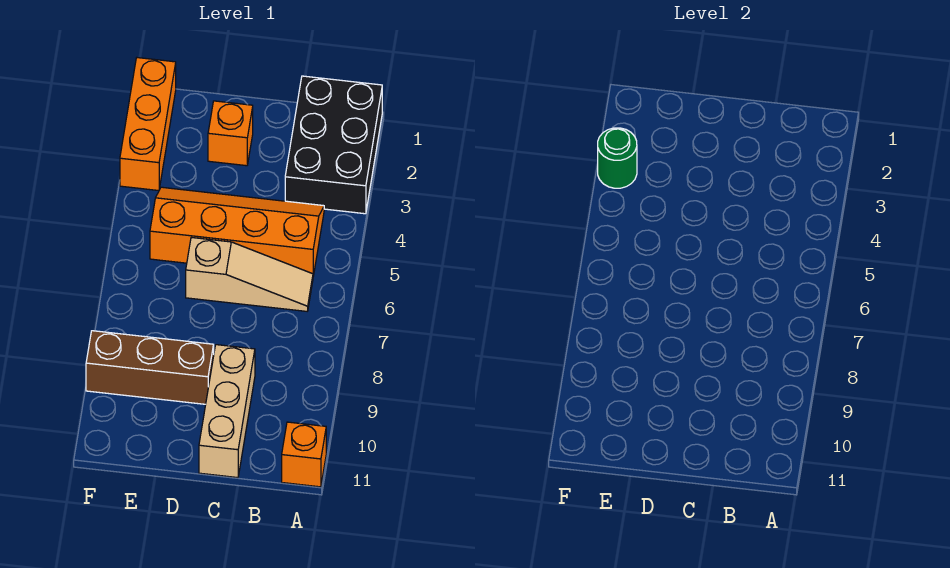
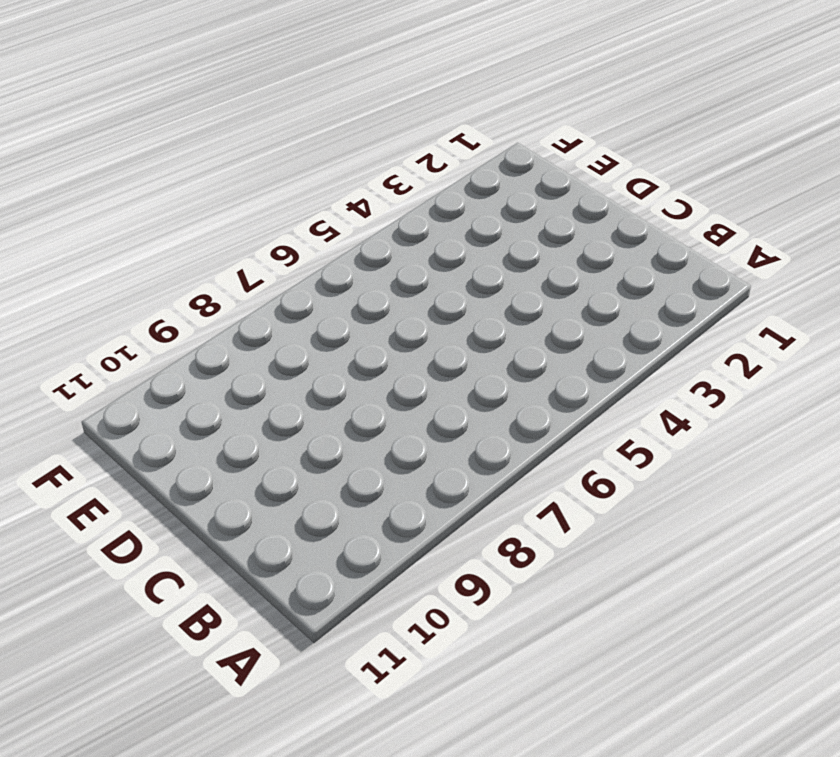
none -> black 2x3 brick [285,76,382,214]
none -> orange 1x1 brick [282,422,326,487]

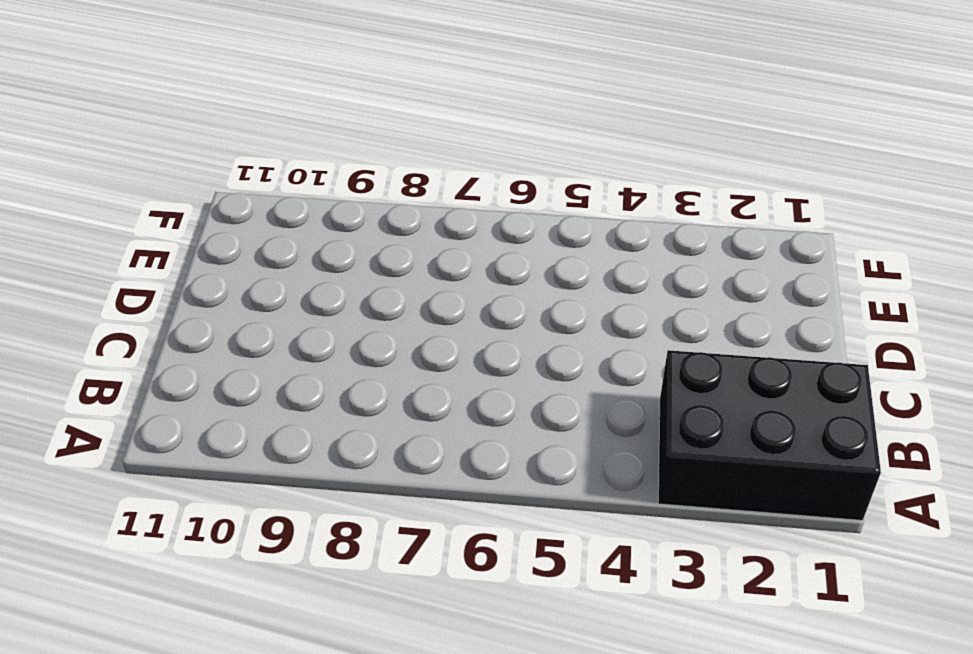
none -> orange 1x1 brick [282,422,326,487]
none -> orange 2x4 slope [150,187,324,276]

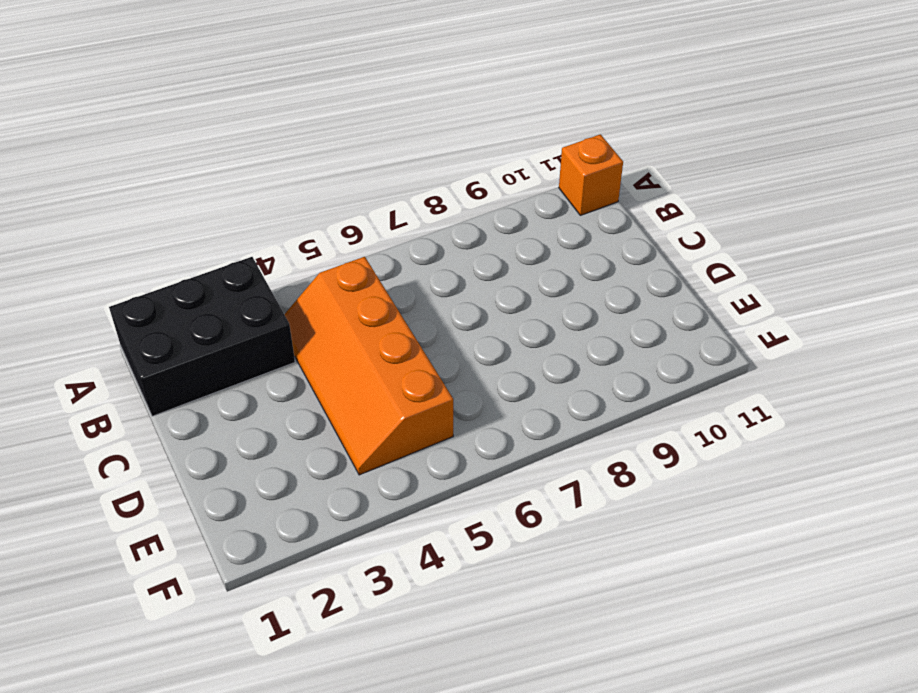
none -> tan 1x3 slope [186,237,313,311]
none -> tan 1x3 brick [199,345,255,478]

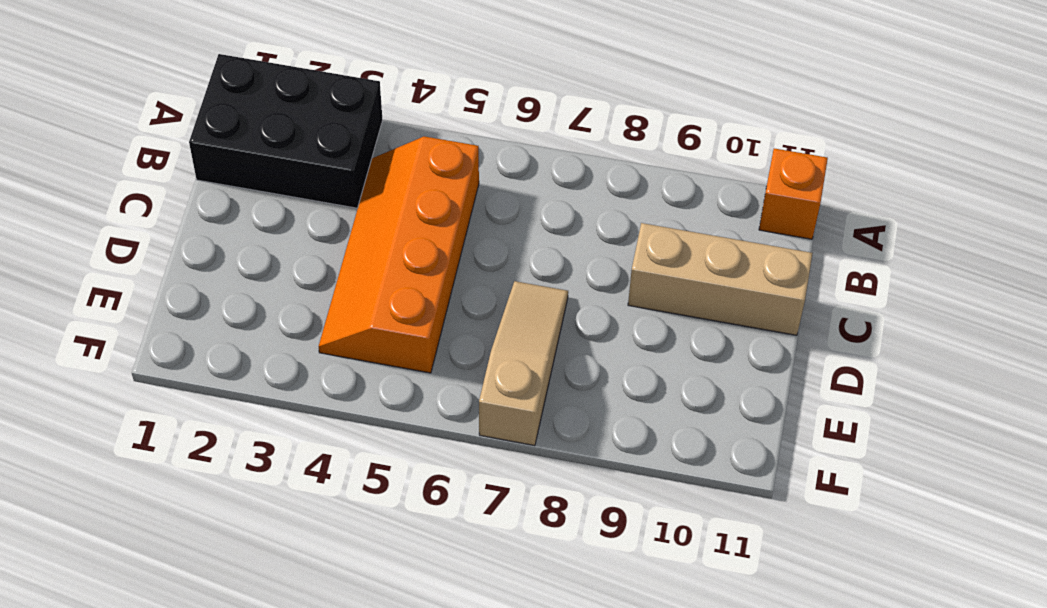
tan 1x3 slope [479,281,568,446] -> tan 1x3 slope moved to [186,237,313,311]
none -> orange 1x1 brick [208,101,253,166]
none -> brown 1x3 brick [86,331,214,404]

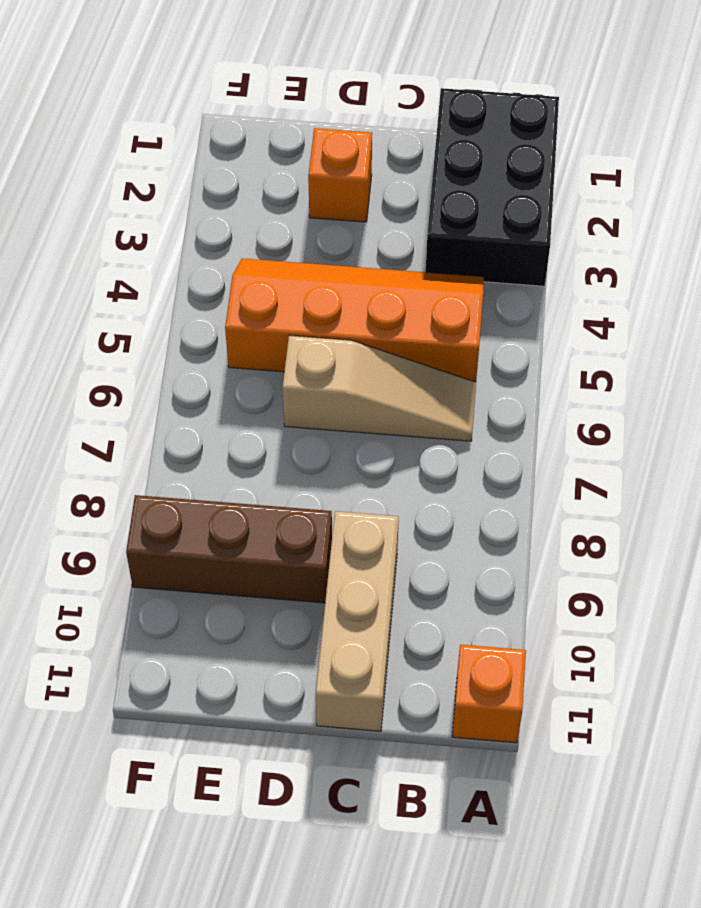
none -> orange 1x3 brick [120,58,176,191]
none -> green 1x1 round brick [598,128,637,188]

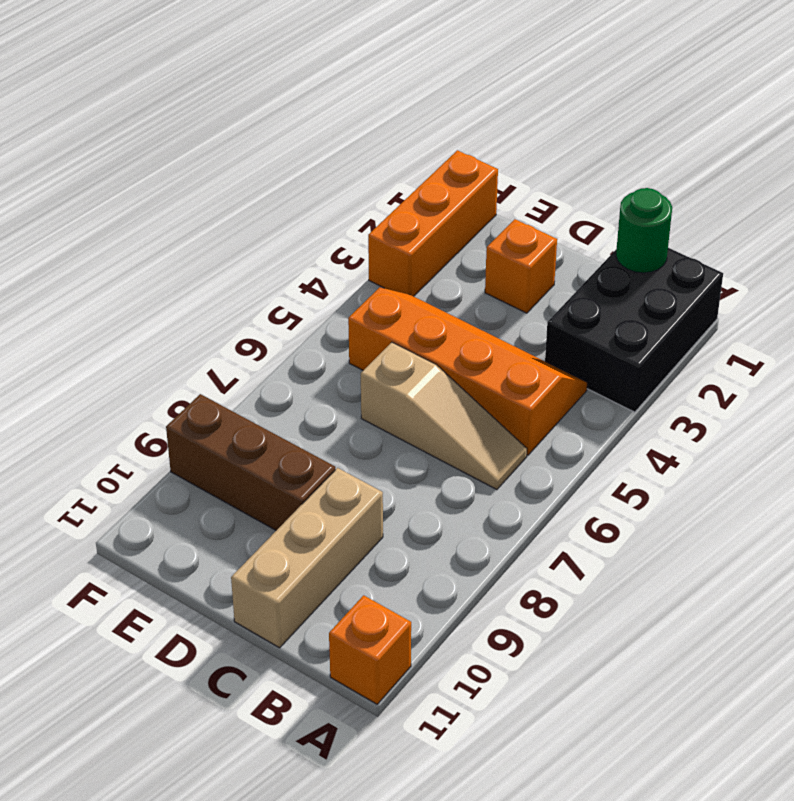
green 1x1 round brick [616,188,672,273] -> green 1x1 round brick moved to [598,128,637,188]

